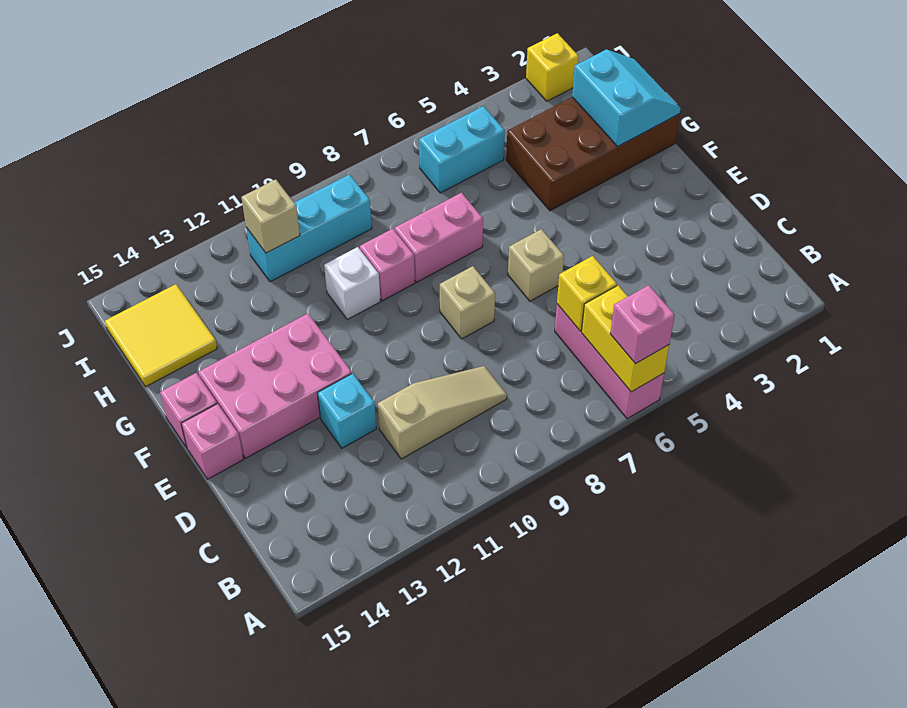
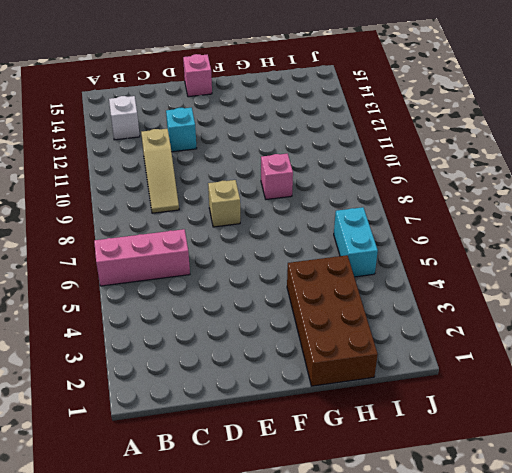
white 1x1 brick [109,96,140,140] -> white 1x1 brick moved to [324,247,380,319]
none -> tan 1x1 brick [508,229,564,301]
none -> pink 2x3 brick [198,314,352,458]
none -> pink 1x1 brick [160,373,217,448]

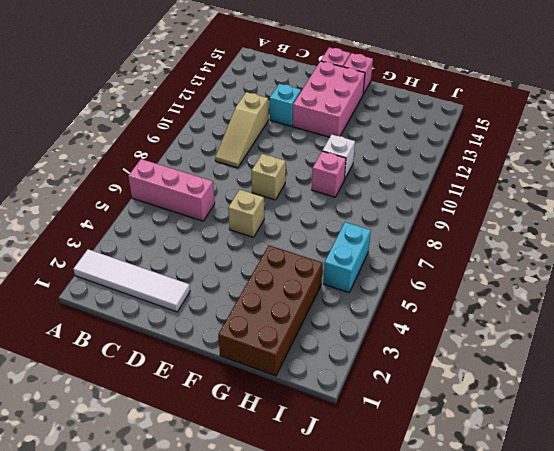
white 1x4 tile [73,249,190,312] -> none
none -> pink 1x2 brick [395,193,483,282]
none -> yellow 2x2 tile [105,284,217,387]
none -> cyan 1x3 brick [246,175,372,282]

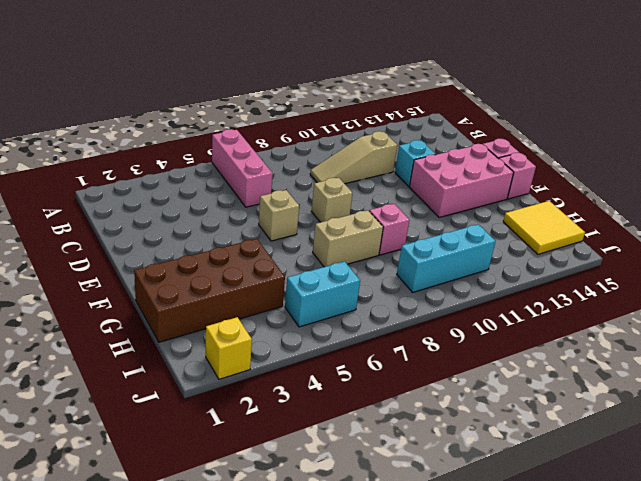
tan 1x2 brick [313,210,383,267] -> pink 1x2 brick [395,193,483,282]
none -> white 1x1 brick [324,247,380,319]
none -> yellow 1x2 brick [582,286,669,392]
none -> yellow 1x1 brick [557,256,617,331]

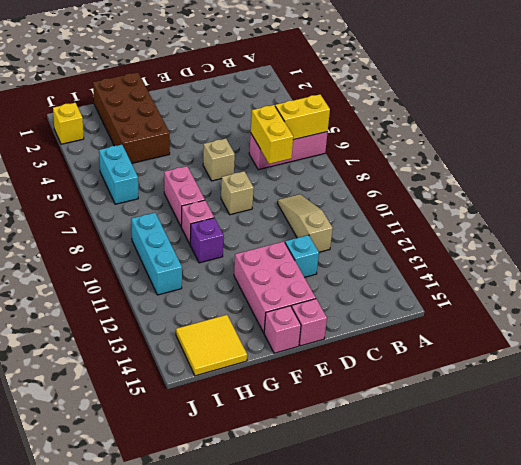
yellow 1x2 brick [251,105,293,164] -> yellow 1x1 brick [557,256,617,331]
purple 1x1 brick [190,218,224,263] -> white 1x1 brick [324,247,380,319]
none -> cyan 2x2 slope [572,49,681,146]
none -> tan 1x1 brick [241,179,300,253]
none -> pink 1x1 brick [610,285,675,364]

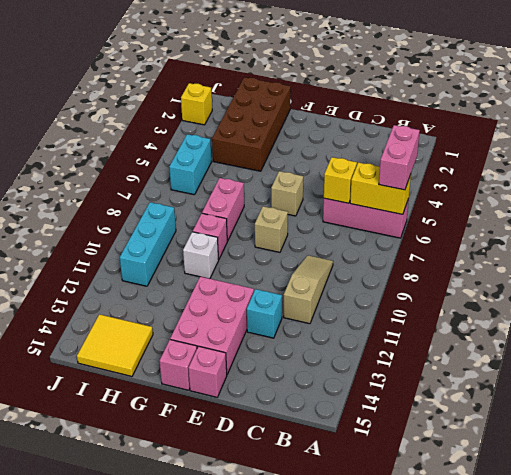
pink 1x2 brick [379,125,420,190] -> pink 1x1 brick [610,285,675,364]
none -> cyan 2x2 slope [572,49,681,146]
none -> tan 1x1 brick [241,179,300,253]

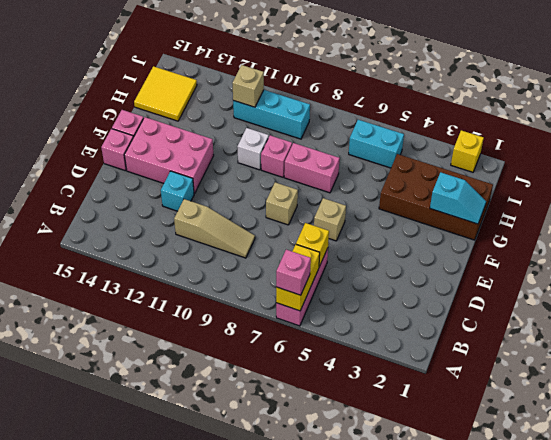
cyan 1x2 slope [430,172,486,224] -> cyan 2x2 slope [572,49,681,146]

